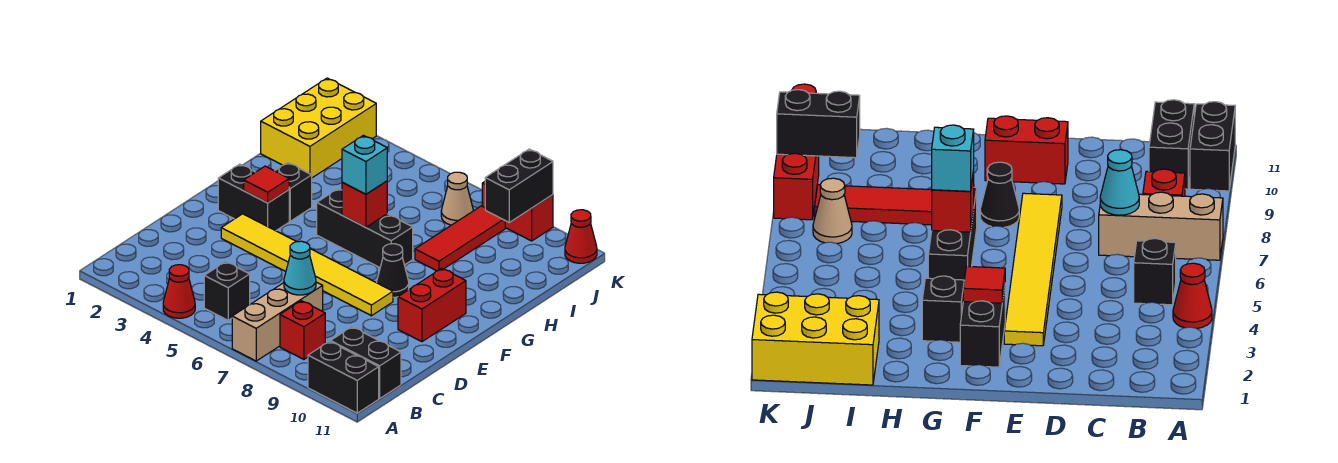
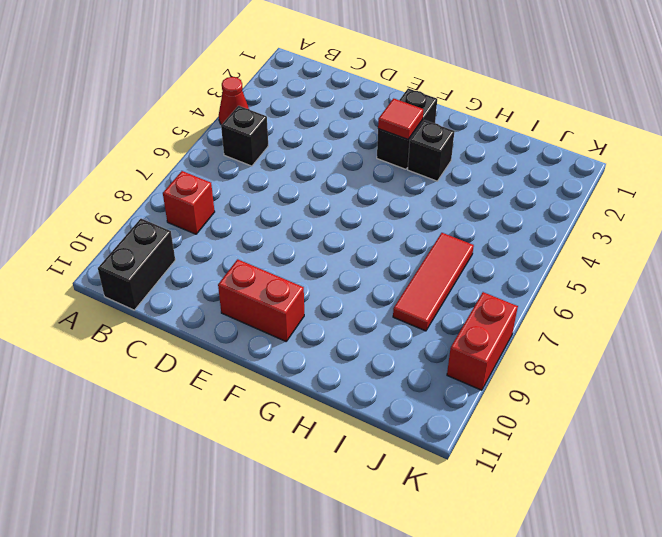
red 1x3 tile [393,233,474,331] -> red 1x3 tile turned to [415,206,505,271]
none -> tan 1x3 brick [232,282,323,361]
none -> black 1x2 brick [308,341,379,413]
none -> yellow 1x6 tile [221,214,393,316]

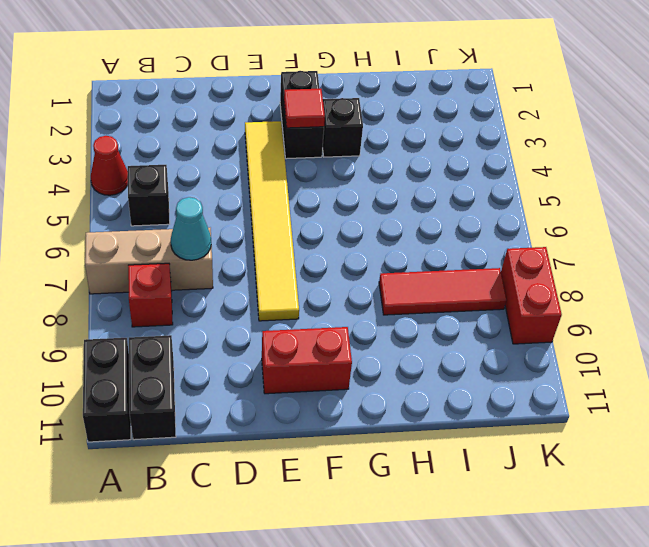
none -> black 1x1 cone [377,244,409,297]
none -> black 1x3 brick [317,189,413,268]
none -> yellow 2x3 brick [261,78,376,178]

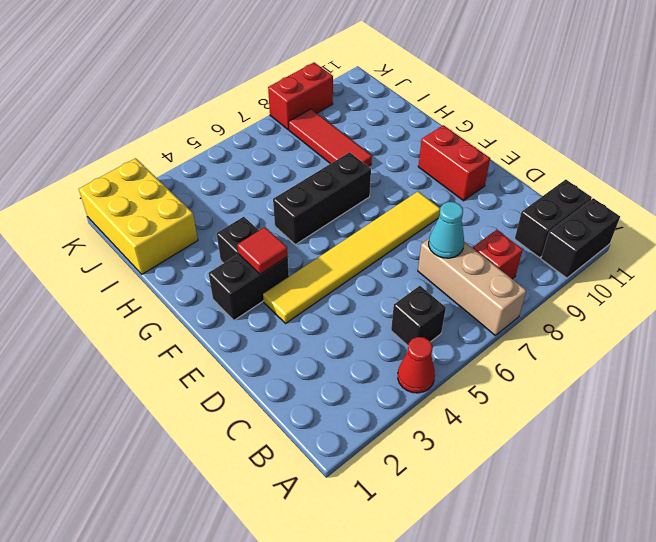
none -> black 1x1 cone [377,244,409,297]
none -> tan 1x1 cone [441,172,473,225]
none -> red 1x1 cone [565,210,597,263]

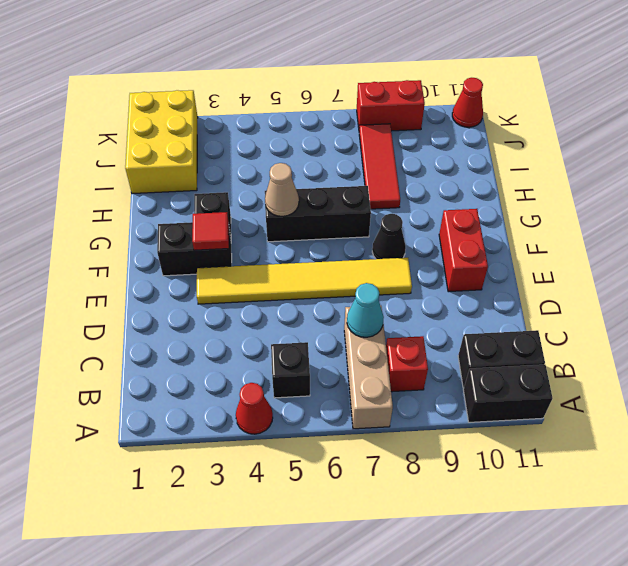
tan 1x1 cone [265,163,299,216] -> tan 1x1 cone moved to [441,172,473,225]
none -> red 1x1 brick [342,181,387,227]
none -> black 1x2 brick [485,149,553,222]
none -> cyan 1x1 brick [342,135,387,194]

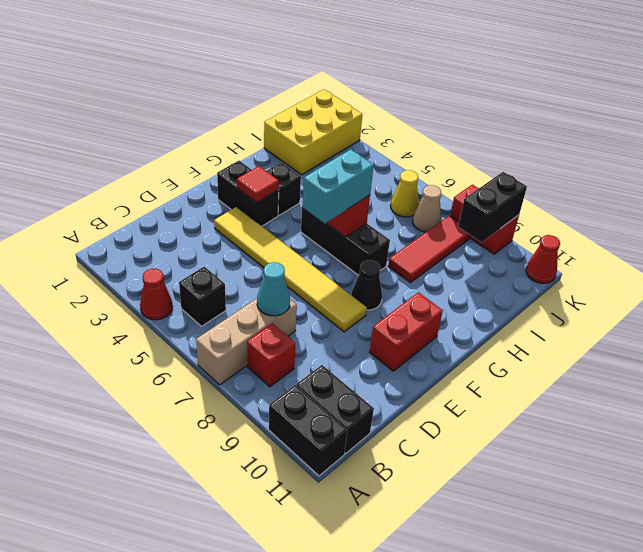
cyan 1x2 brick [302,149,374,223] -> cyan 1x1 brick [342,135,387,194]
yellow 1x1 cone [391,170,419,217] -> none

